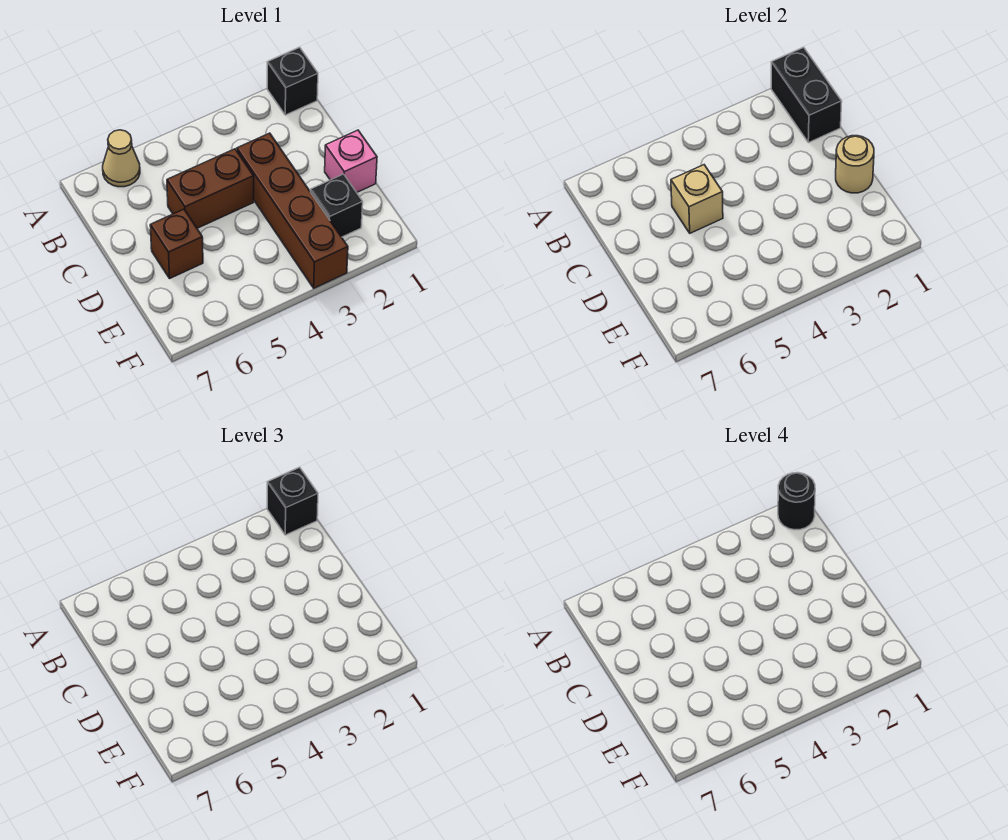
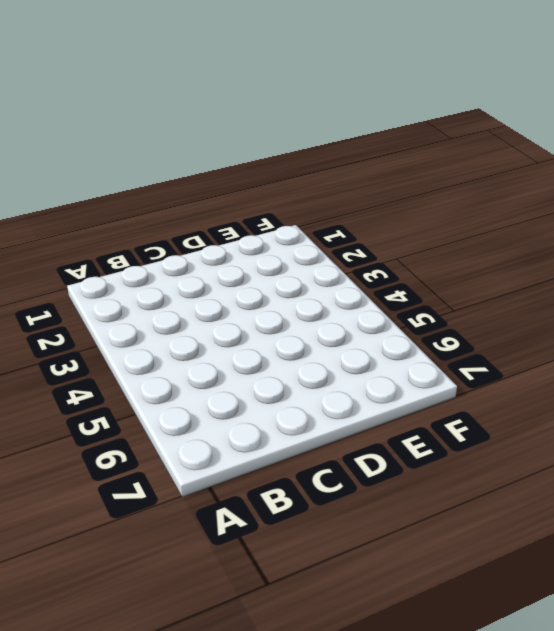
none -> black 1x1 brick [267,47,318,115]
none -> tan 1x1 cone [103,130,140,187]
none -> brown 1x4 brick [237,133,348,288]

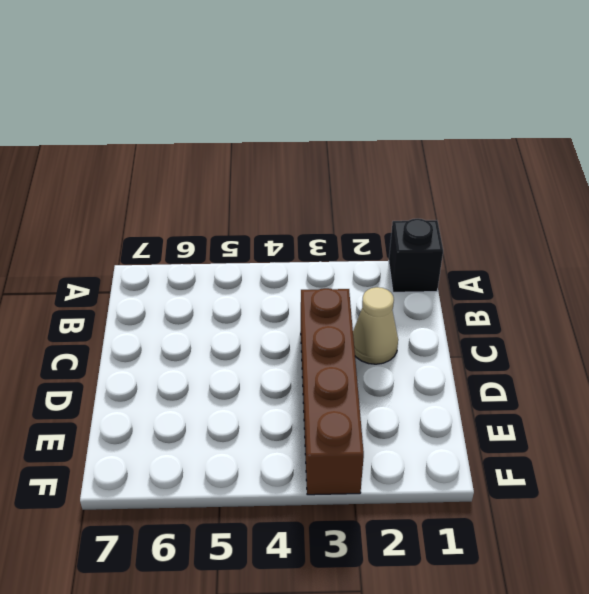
tan 1x1 cone [353,287,398,364] -> tan 1x1 cone moved to [103,130,140,187]
none -> brown 1x2 brick [167,149,254,228]
none -> pink 1x1 brick [325,130,377,192]
none -> brown 1x1 brick [150,209,203,278]

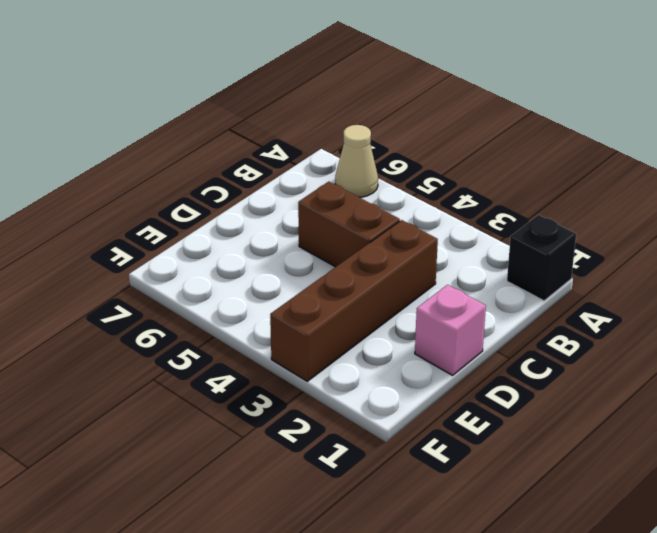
none -> brown 1x1 brick [150,209,203,278]
none -> black 1x1 brick [311,174,363,237]
none -> black 1x2 brick [771,47,842,143]

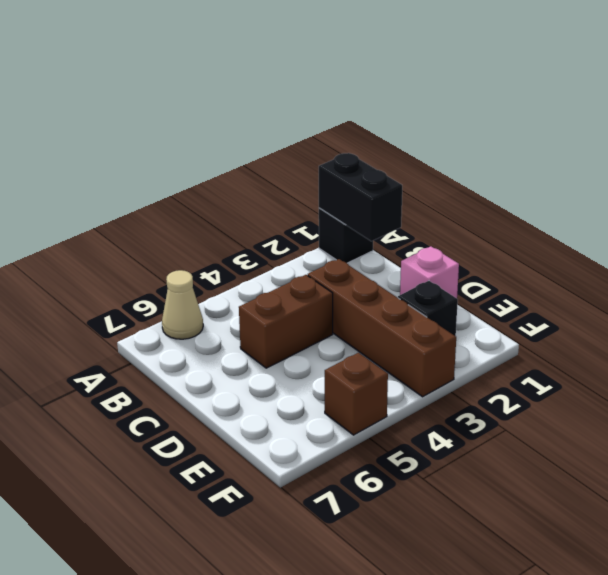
brown 1x1 brick [325,353,388,435] -> brown 1x1 brick moved to [150,209,203,278]
none -> tan 1x1 brick [671,165,723,233]
none -> tan 1x1 round brick [836,136,874,193]
none -> black 1x1 brick [267,467,318,535]

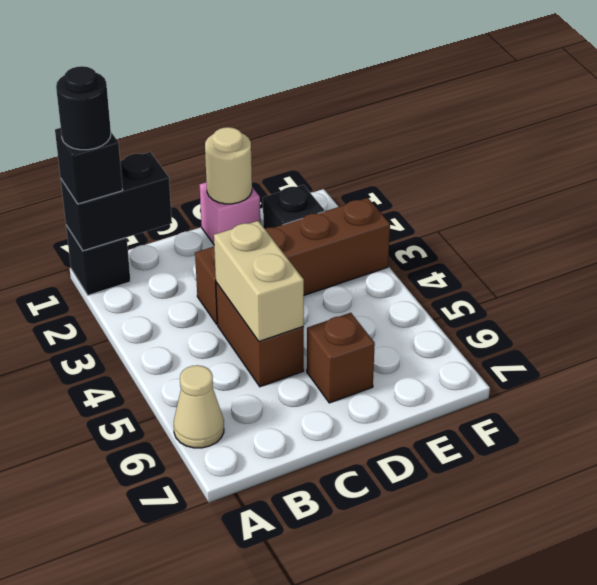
tan 1x2 brick [214,221,304,341] -> tan 1x1 brick [671,165,723,233]

